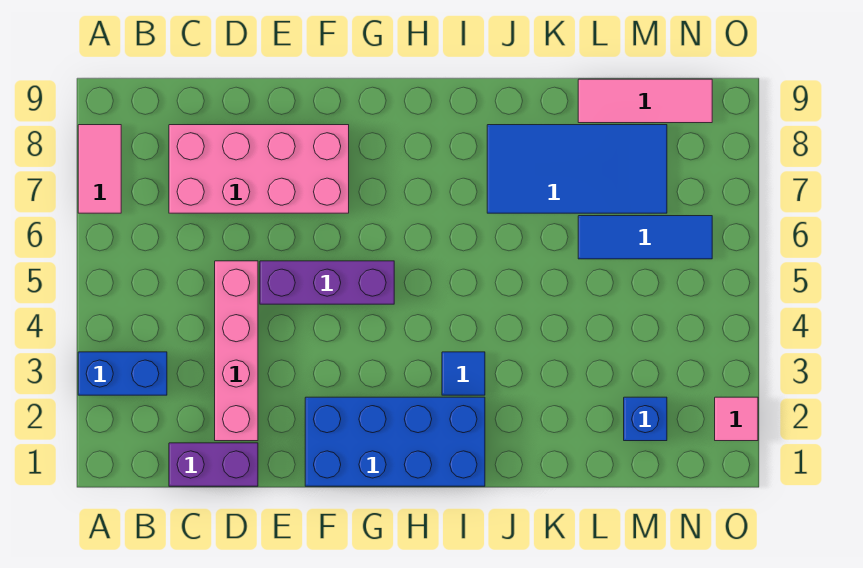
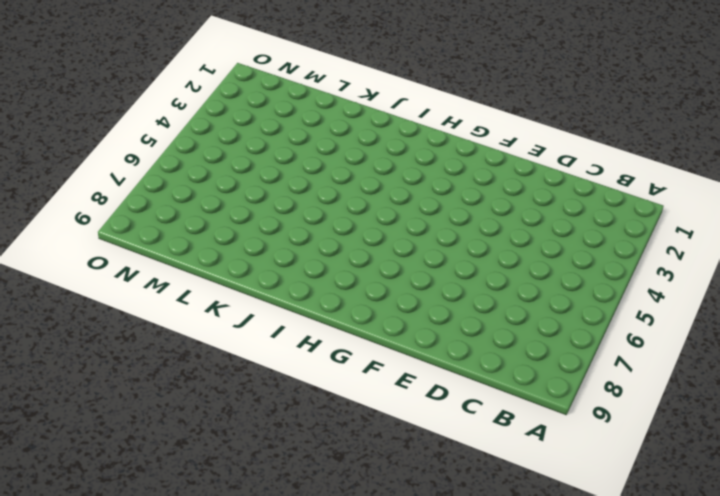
none -> blue 1x2 brick [78,352,167,395]
none -> pink 1x2 tile [78,125,121,213]
none -> purple 1x2 brick [169,443,258,486]

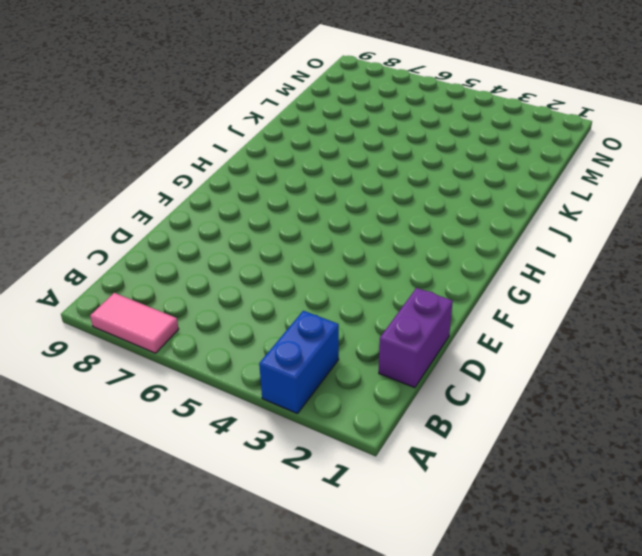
none -> pink 2x4 brick [169,125,349,213]
none -> pink 1x4 brick [215,261,258,441]
none -> purple 1x3 brick [260,261,394,304]

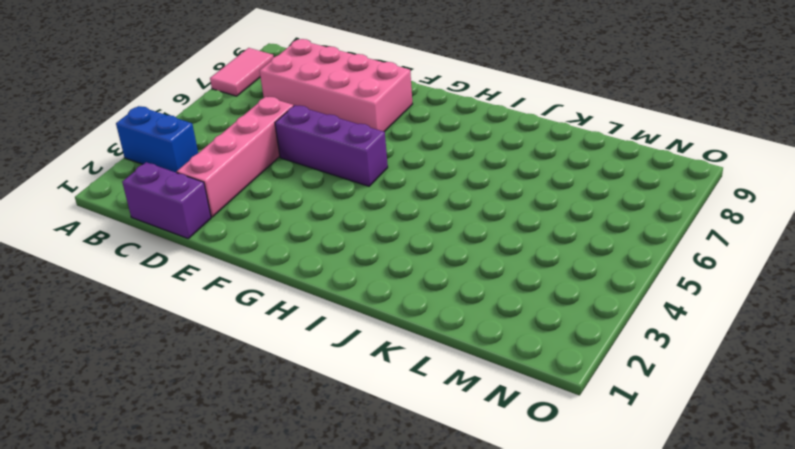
none -> blue 2x4 brick [305,397,485,486]
none -> blue 1x1 tile [442,352,485,395]
none -> blue 2x4 tile [487,125,667,213]

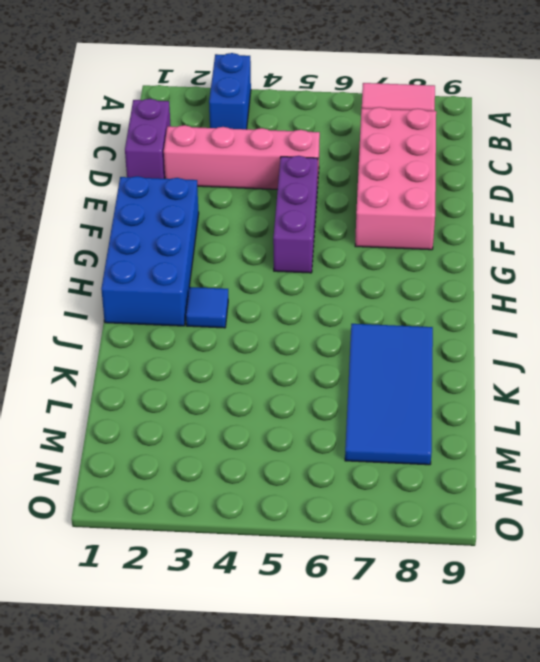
none -> blue 1x3 tile [578,216,712,259]
none -> pink 1x3 tile [578,79,712,123]
none -> blue 1x1 brick [624,397,667,441]

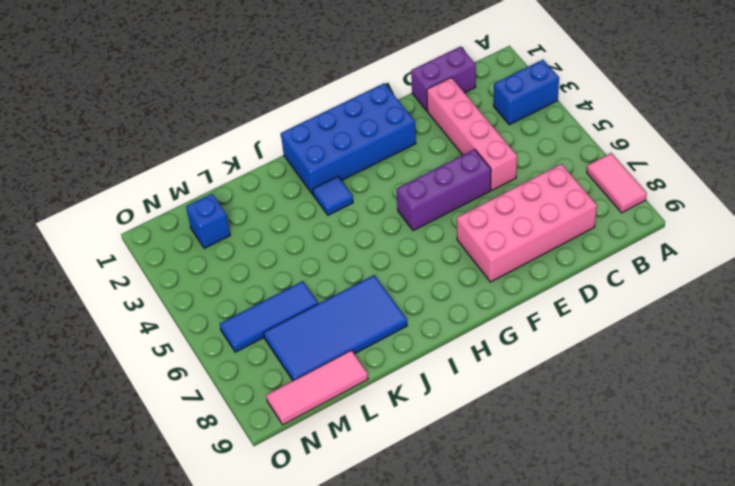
none -> pink 1x1 tile [715,397,758,441]

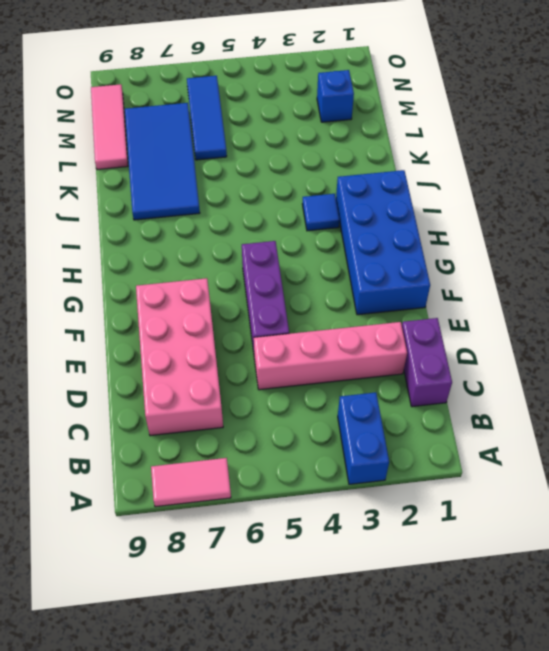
none -> pink 1x1 tile [715,397,758,441]

